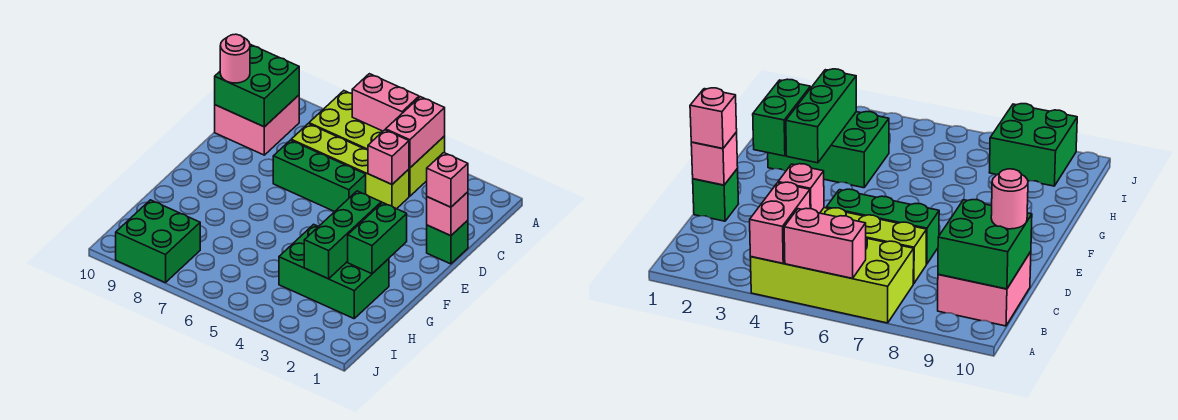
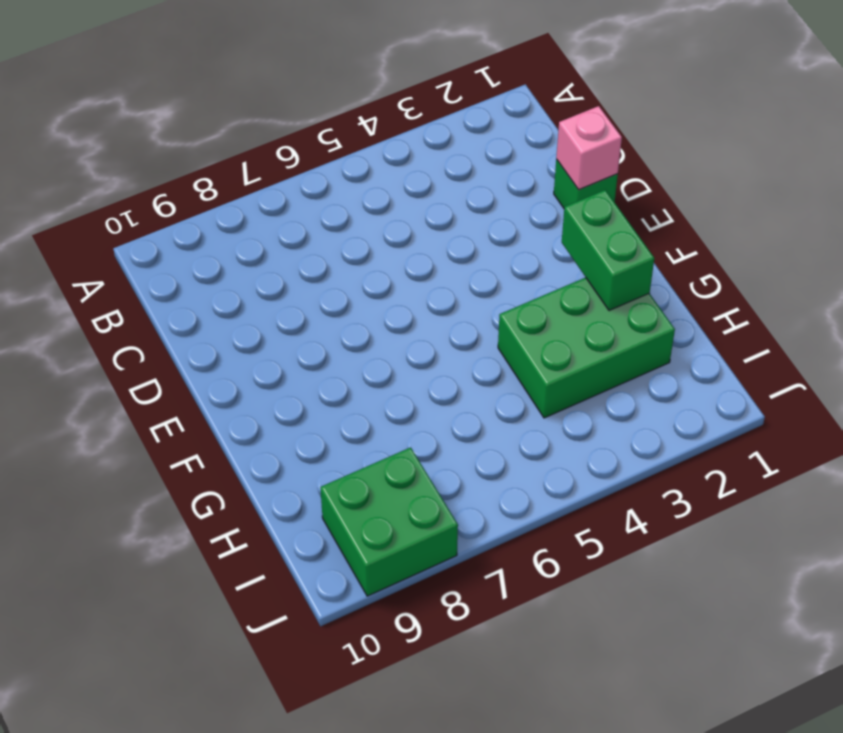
none -> lime 2x4 brick [309,91,445,196]
none -> pink 2x2 brick [215,95,299,155]
none -> lime 1x4 brick [291,124,409,209]

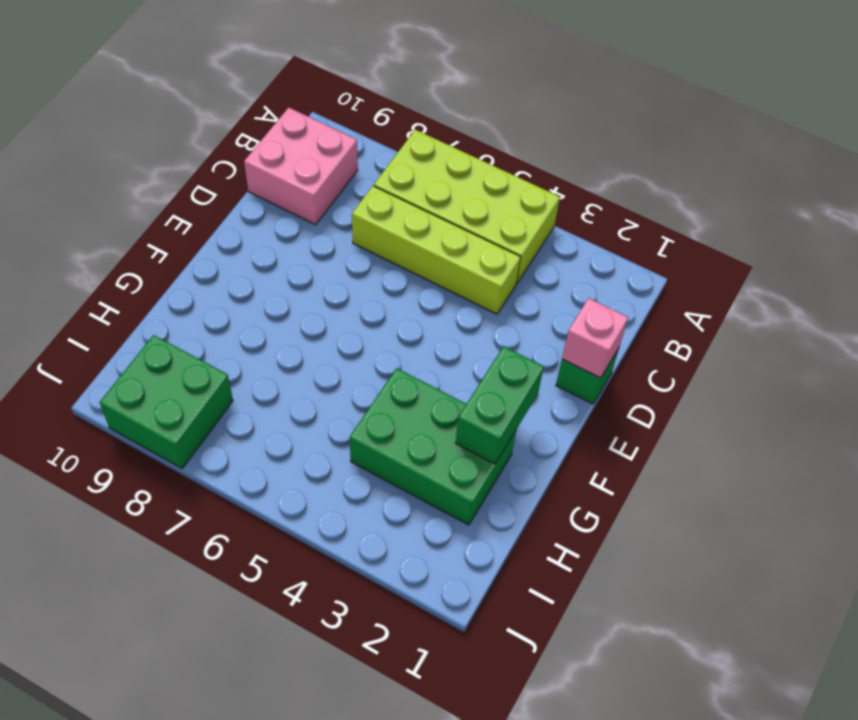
none -> green 1x3 brick [273,140,366,212]
none -> pink 1x2 brick [386,97,445,168]
none -> pink 1x2 brick [352,74,419,131]

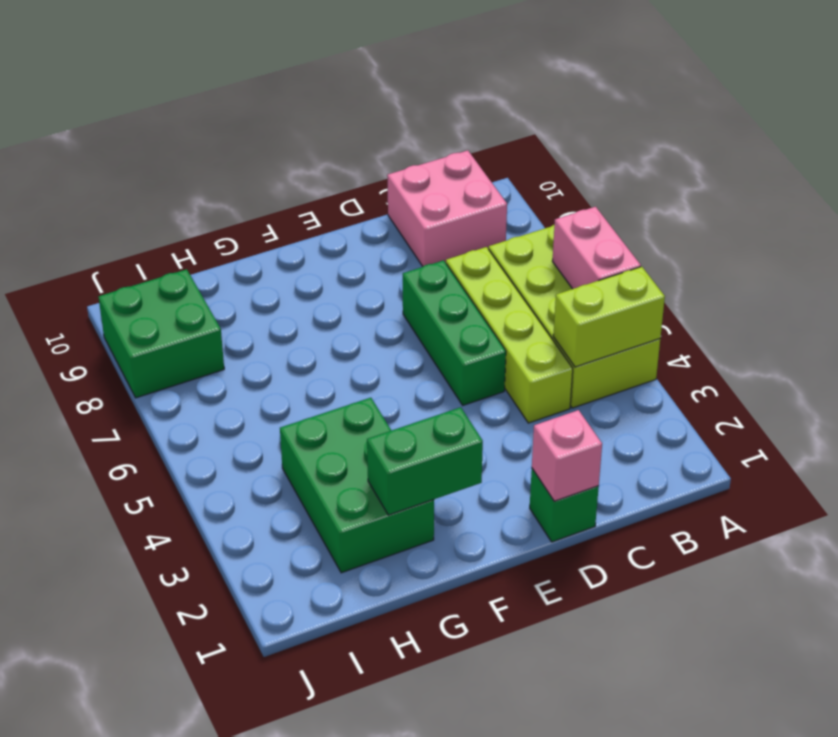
lime 1x2 brick [553,267,665,367] -> pink 1x2 brick [386,97,445,168]
none -> green 2x2 brick [215,44,299,127]
none -> pink 1x1 brick [368,130,409,184]
none -> green 1x3 brick [304,191,381,279]

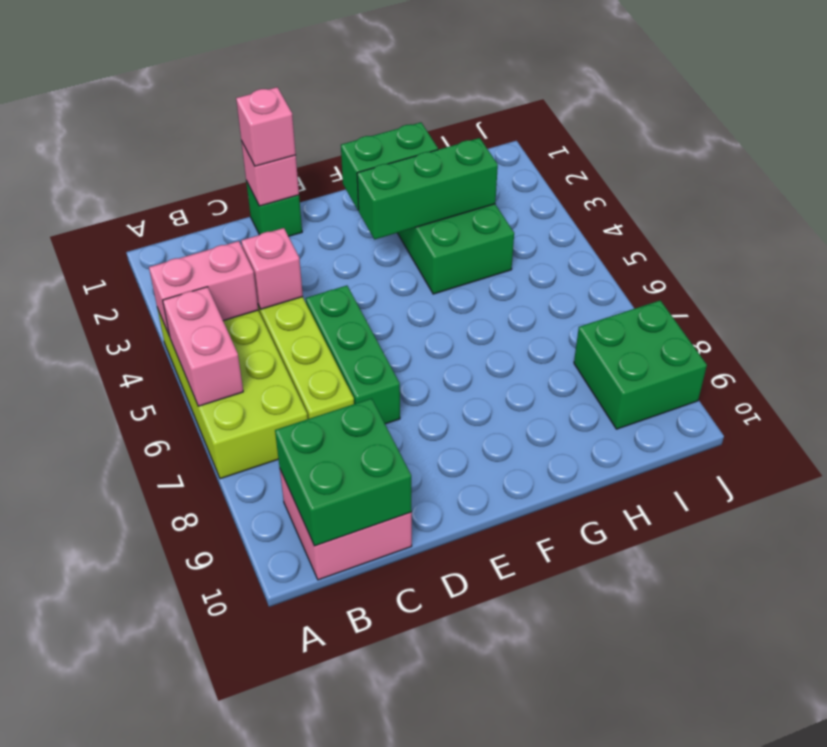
none -> pink 1x1 round brick [220,34,250,83]

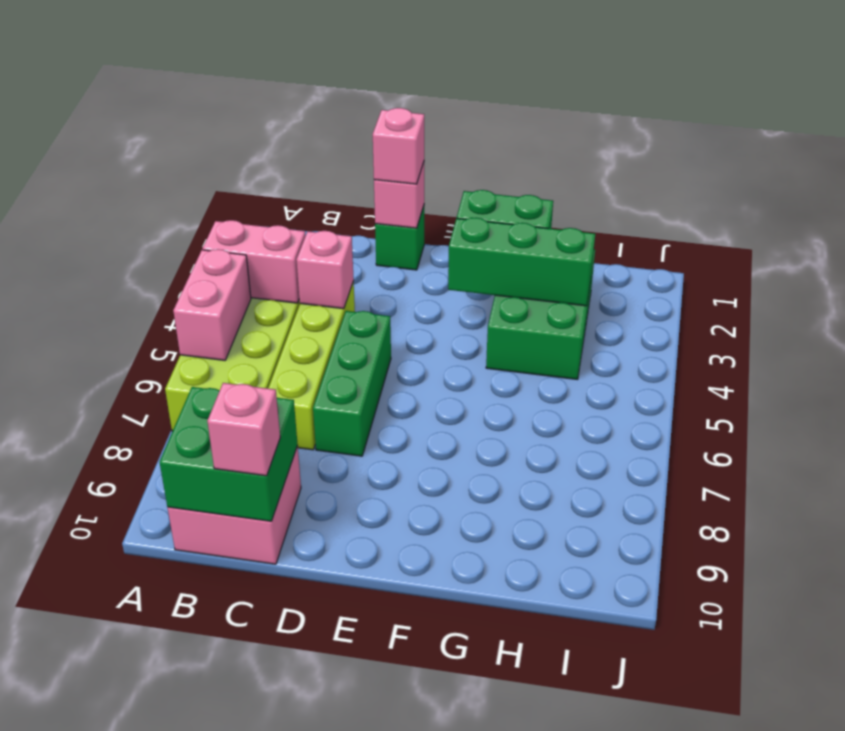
pink 1x1 brick [207,383,280,476] -> pink 1x1 round brick [220,34,250,83]
none -> green 2x2 brick [116,200,200,283]

